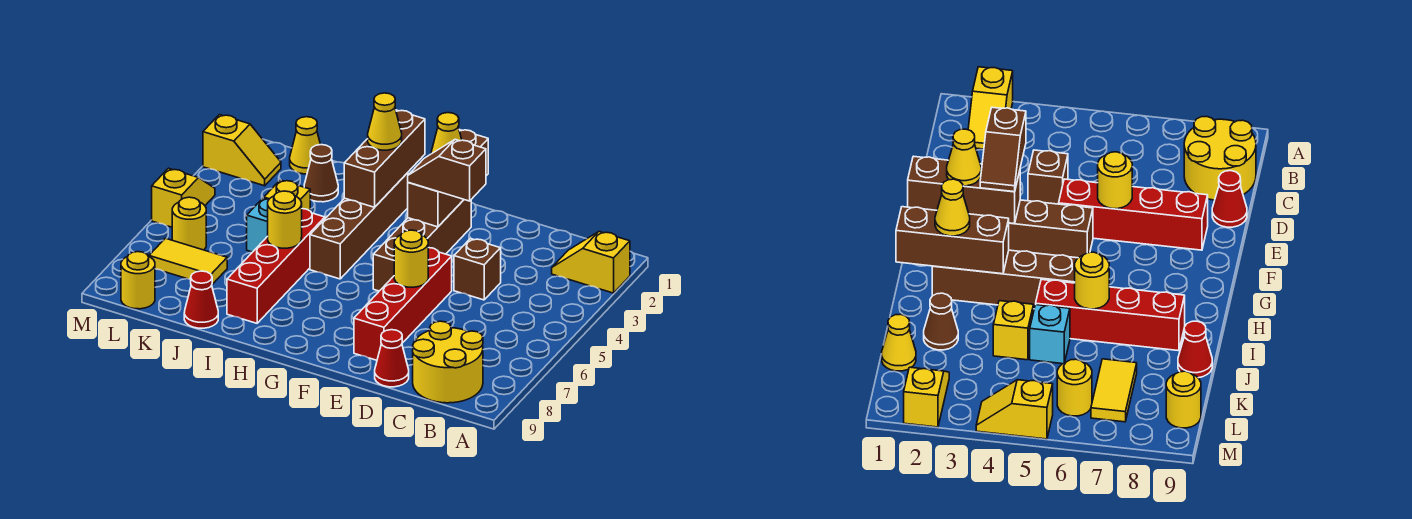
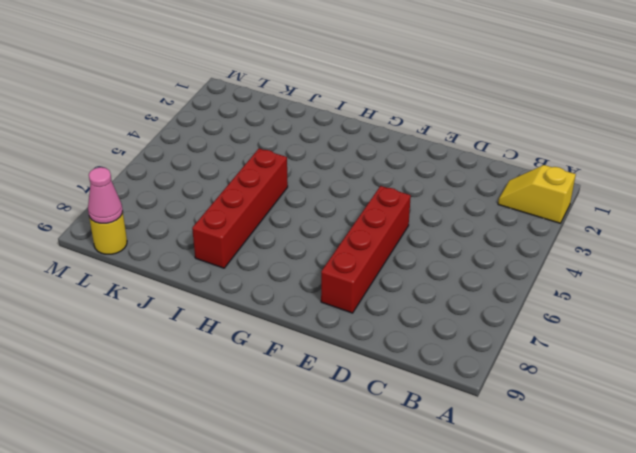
pink 1x1 cone [88,167,123,223] -> none
none -> yellow 2x2 round brick [413,321,483,403]
none -> brown 1x1 brick [454,238,501,300]
none -> red 1x1 cone [375,330,409,387]

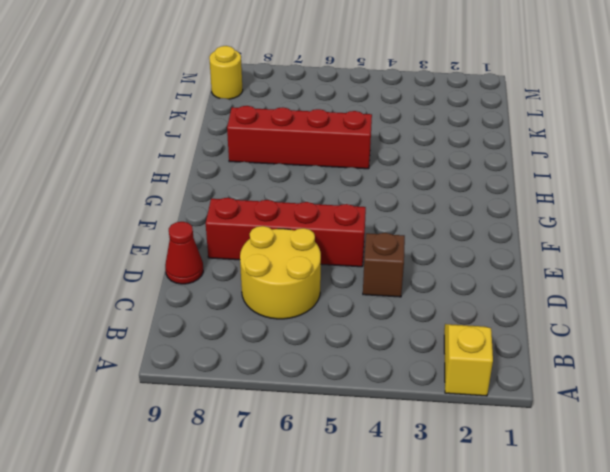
yellow 2x2 round brick [240,226,321,319] -> yellow 2x2 round brick moved to [413,321,483,403]
none -> brown 1x4 brick [373,200,471,291]
none -> brown 1x4 brick [310,173,408,279]
none -> brown 1x1 cone [304,145,338,202]

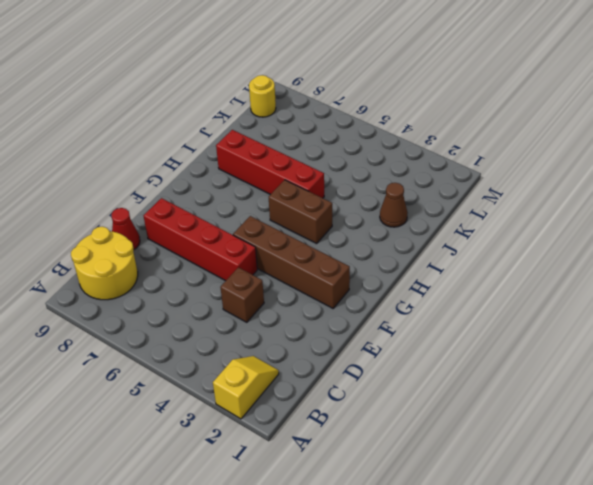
brown 1x2 brick [269,180,332,244] -> brown 1x4 brick [310,173,408,279]
none -> yellow 1x1 brick [264,180,310,211]
none -> cyan 1x1 brick [247,198,269,252]
none -> red 1x1 cone [184,271,218,328]

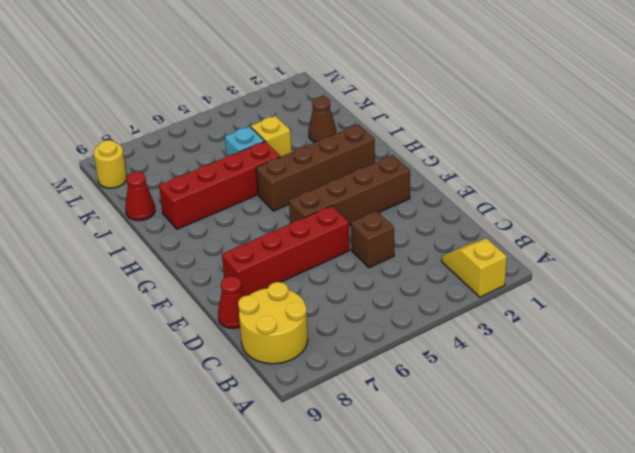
none -> yellow 1x1 cone [290,117,320,174]
none -> yellow 1x2 tile [149,238,227,284]
none -> yellow 1x2 slope [203,115,281,186]

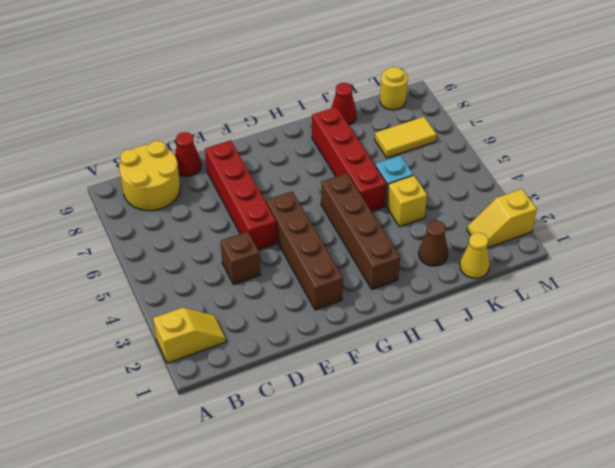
none -> yellow 1x1 round brick [172,197,206,250]
none -> yellow 1x2 slope [152,168,215,227]
none -> yellow 1x1 round brick [394,230,428,287]

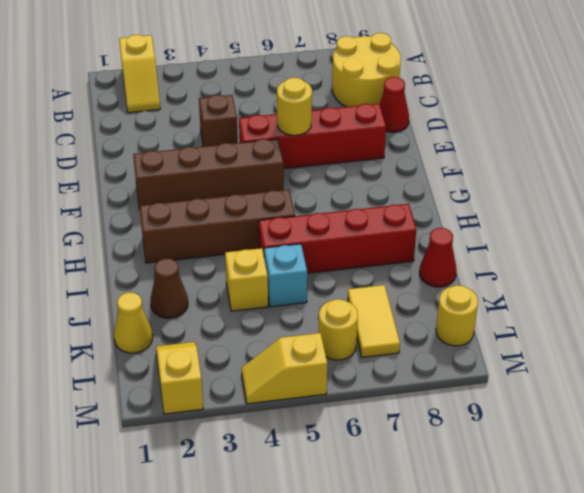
none -> brown 1x3 brick [408,130,488,227]
none -> brown 1x3 brick [344,110,425,207]
none -> yellow 1x1 round brick [268,191,302,248]

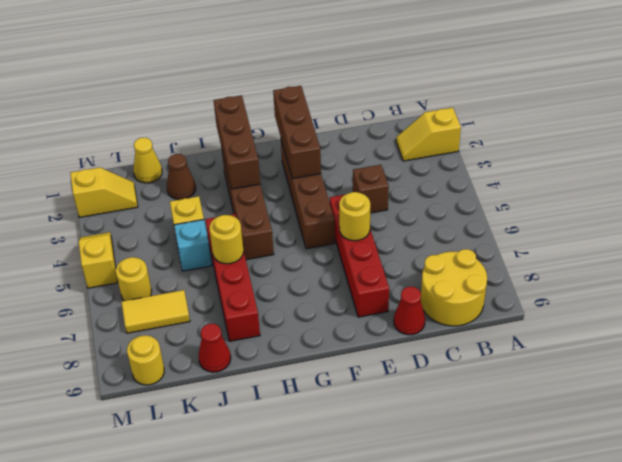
none -> brown 1x2 slope [408,139,486,201]
none -> yellow 1x1 cone [431,113,462,154]
none -> yellow 1x1 cone [368,93,402,150]

